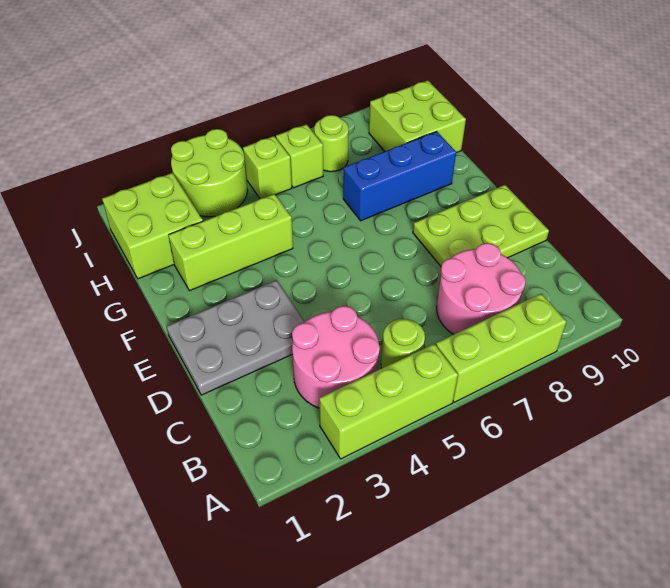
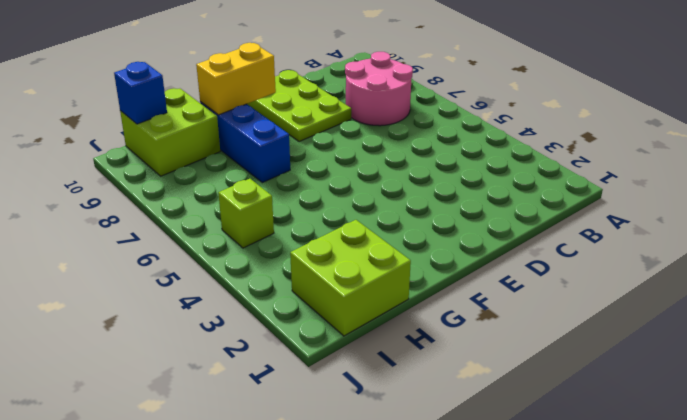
yellow 1x2 brick [196,43,276,115] -> none
blue 1x1 brick [114,62,167,124] -> none
none -> lime 1x3 brick [319,344,458,459]
none -> lime 1x3 brick [436,294,566,402]
none -> pink 2x2 round brick [292,306,380,408]

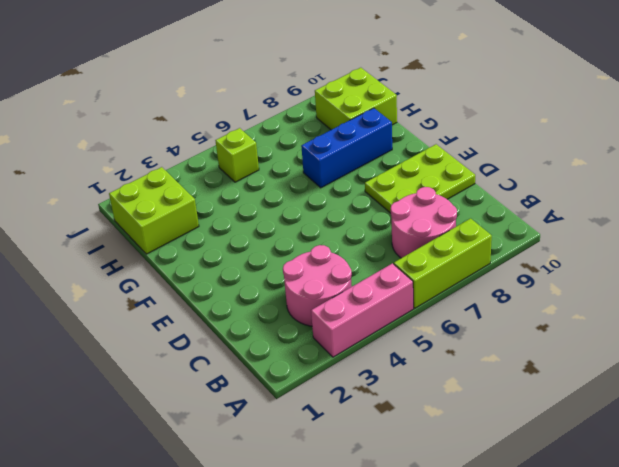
pink 1x3 brick [311,263,413,357] -> lime 1x3 brick [319,344,458,459]
none -> lime 1x1 round brick [381,319,425,368]
none -> grey 2x3 plate [166,280,304,395]
none -> lime 1x3 brick [169,194,293,291]

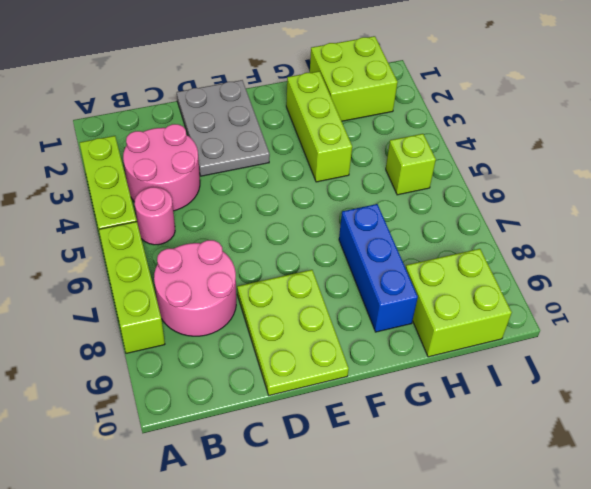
pink 1x1 round brick [135,187,175,245] -> lime 1x1 round brick [381,319,425,368]
none -> lime 2x2 round brick [171,129,248,217]
none -> lime 1x1 brick [276,124,323,188]
none -> lime 1x1 round brick [314,115,349,172]

